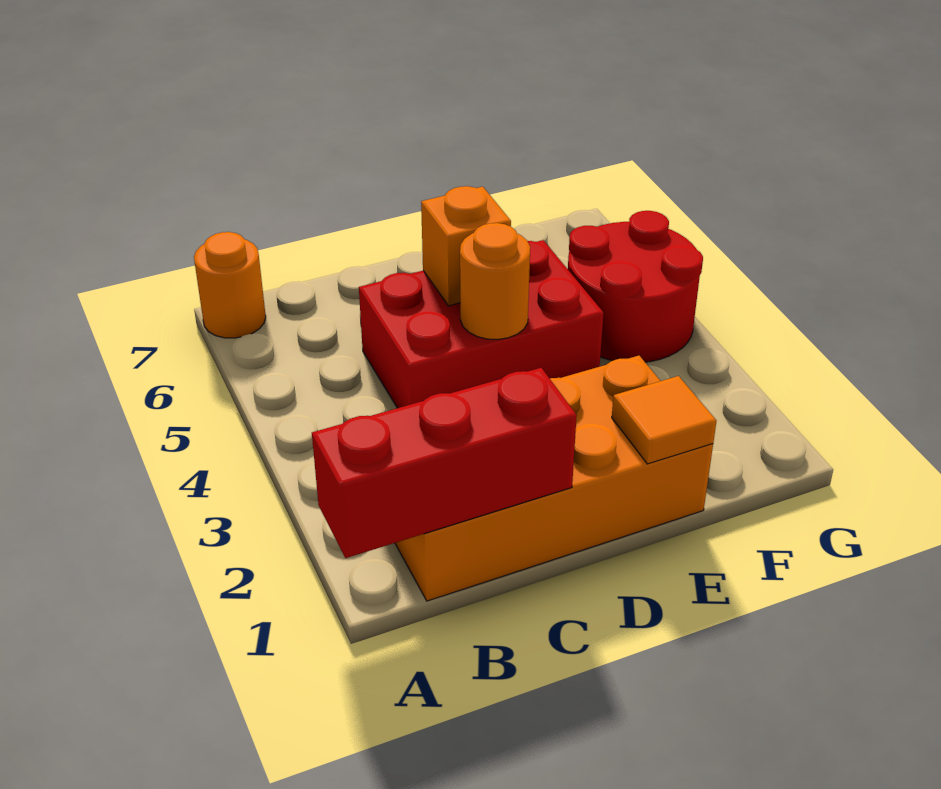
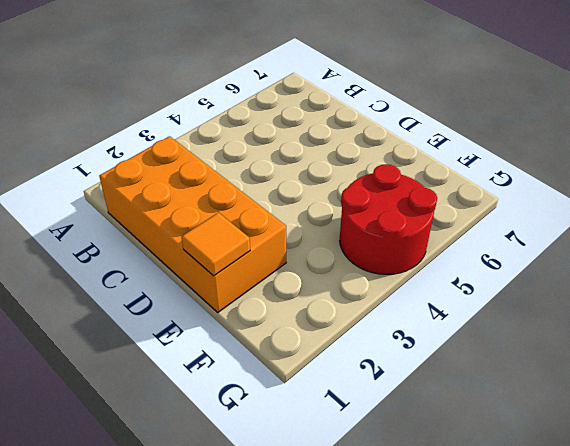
none -> orange 1x1 round brick [194,232,266,338]
none -> red 2x3 brick [359,240,604,408]

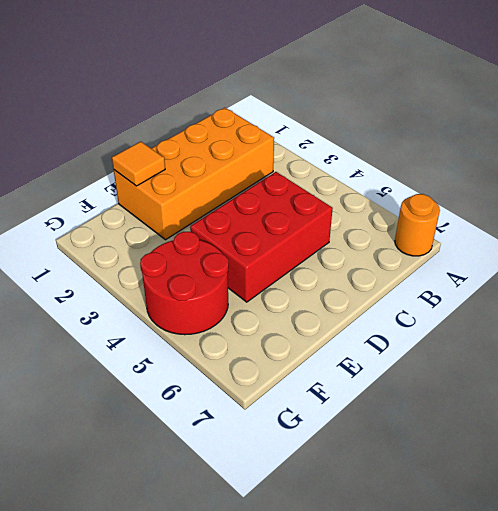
none -> red 1x3 brick [312,368,577,558]
none -> orange 1x1 round brick [460,223,530,339]

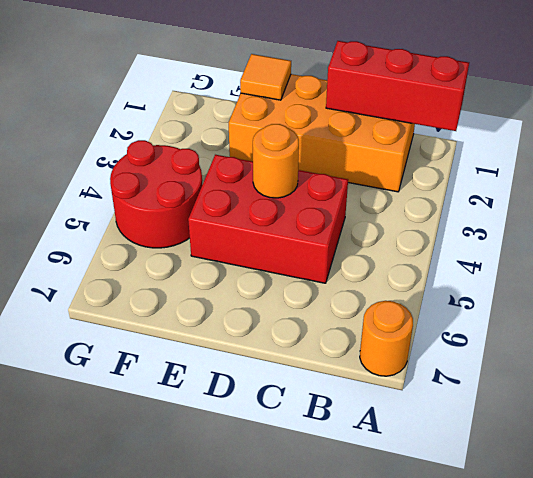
none -> orange 1x1 brick [421,186,511,306]

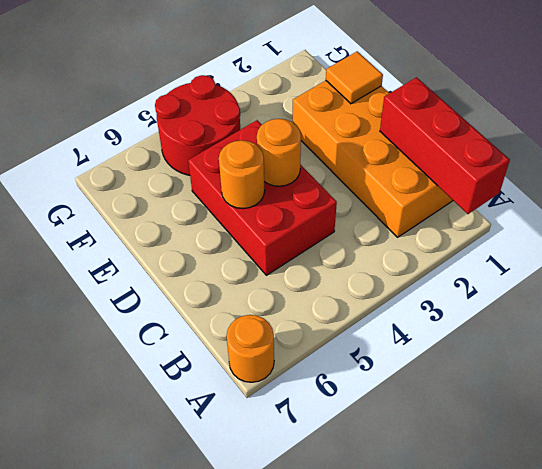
orange 1x1 round brick [219,140,265,209] -> orange 1x1 brick [421,186,511,306]

